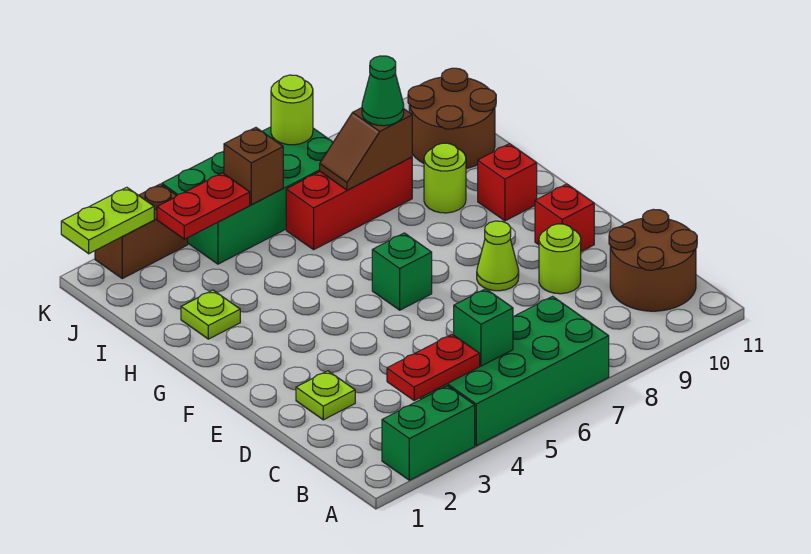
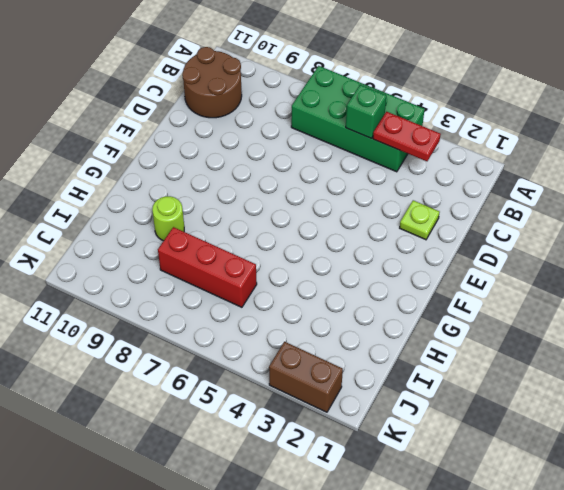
none -> green 1x2 brick [382,386,475,480]
none -> lime 1x1 round brick [539,224,581,294]
none -> lime 1x1 cone [477,221,519,291]

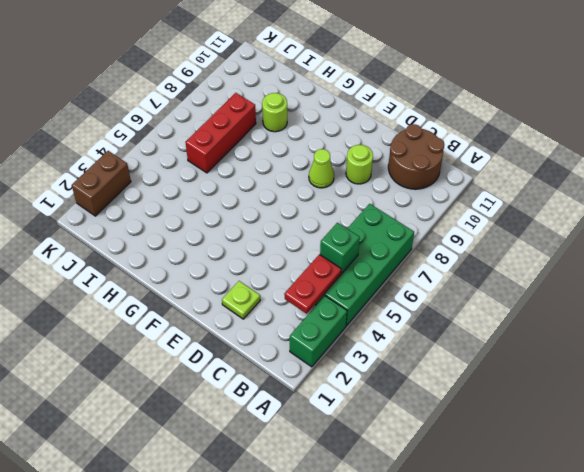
none -> red 1x1 brick [535,184,594,251]
none -> green 1x1 brick [372,233,432,310]
none -> red 1x1 brick [478,144,537,221]

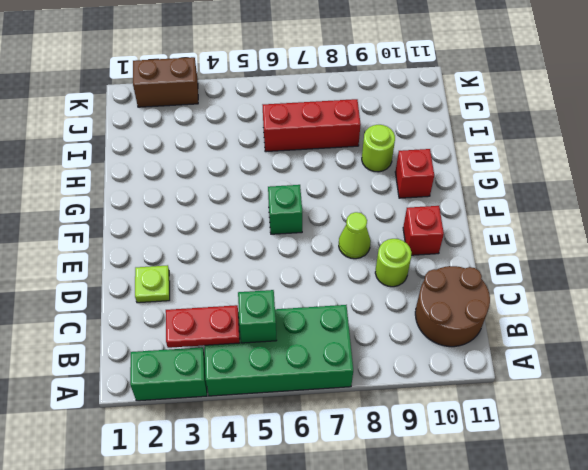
none -> lime 1x1 plate [181,290,240,339]
none -> brown 2x2 round brick [408,68,496,168]
none -> green 2x4 brick [162,127,333,264]

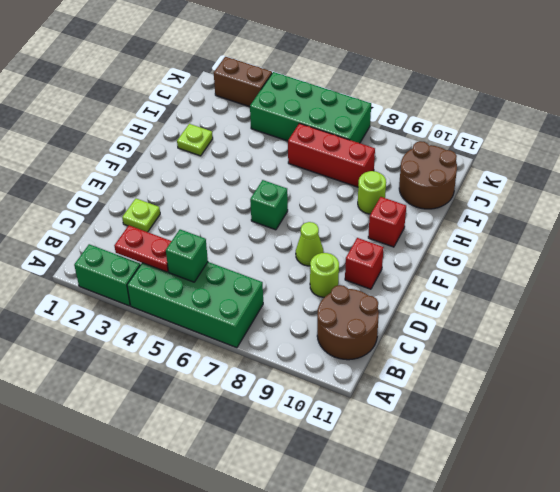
none -> brown 1x2 slope [320,108,412,190]
none -> red 1x2 plate [157,173,250,239]
none -> brown 1x1 brick [224,128,283,205]

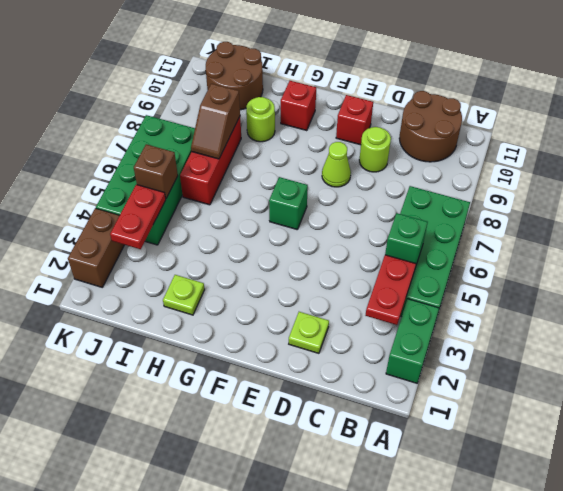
none -> lime 1x2 plate [61,187,154,254]
none -> lime 1x1 round brick [271,75,313,145]
none -> green 1x1 cone [362,56,404,126]

